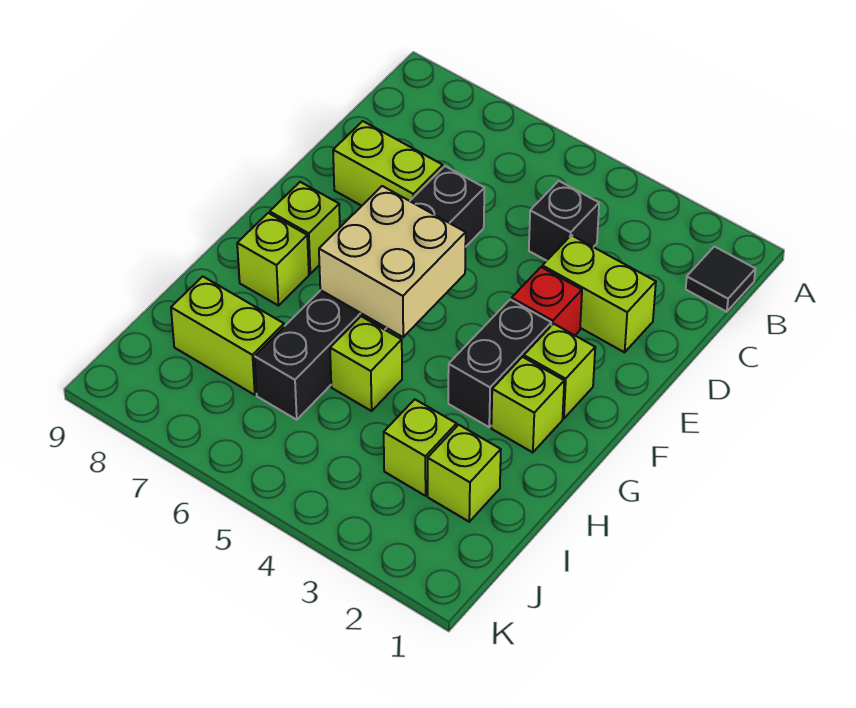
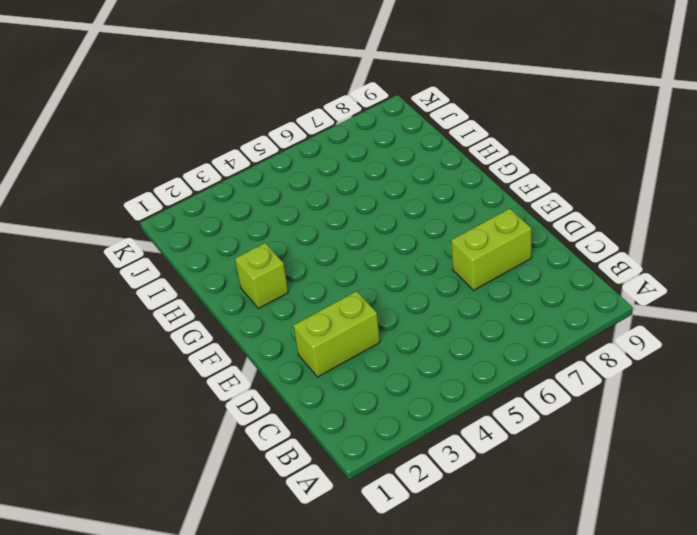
none -> black 1x1 tile [686,246,755,312]
none -> black 1x1 brick [529,181,599,261]
none -> black 1x6 brick [255,166,484,420]

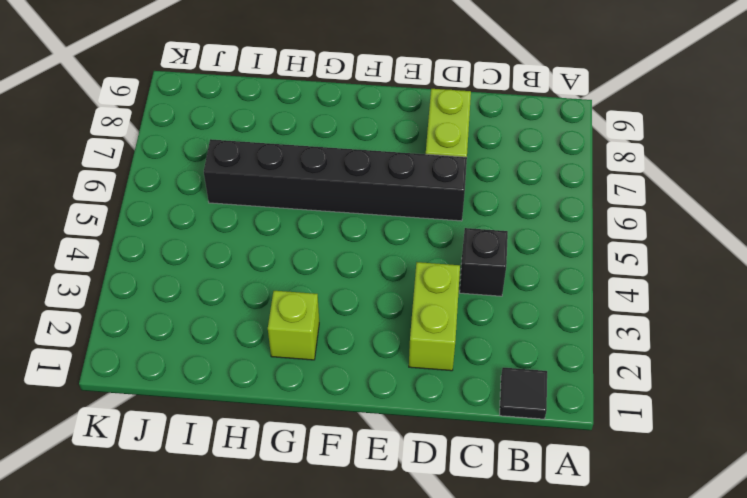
none -> red 1x1 brick [512,267,582,335]
none -> lime 1x1 brick [524,324,595,419]
none -> black 1x2 brick [448,299,551,427]

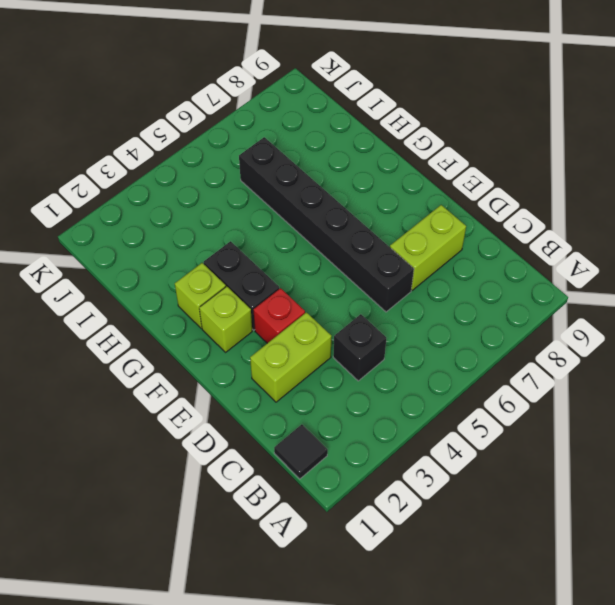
none -> lime 1x1 brick [270,182,340,274]
none -> lime 1x1 brick [237,213,309,306]
none -> lime 1x1 brick [330,316,402,411]

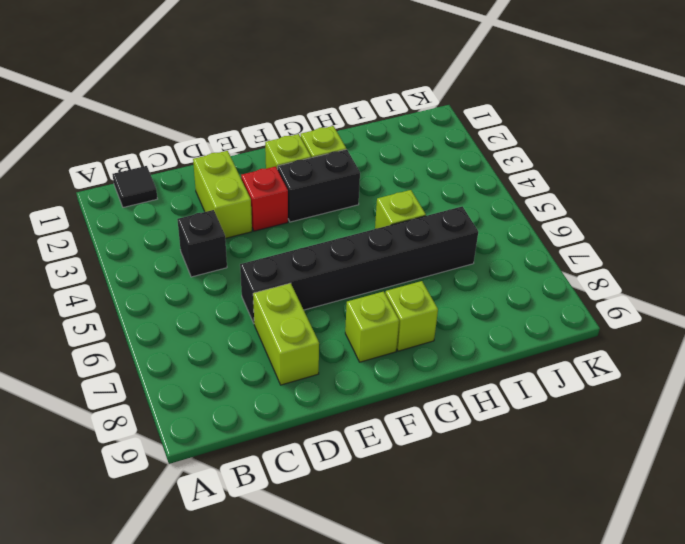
none -> lime 1x1 brick [428,425,501,522]
none -> lime 1x1 brick [384,399,457,496]
none -> lime 1x2 brick [171,276,284,395]

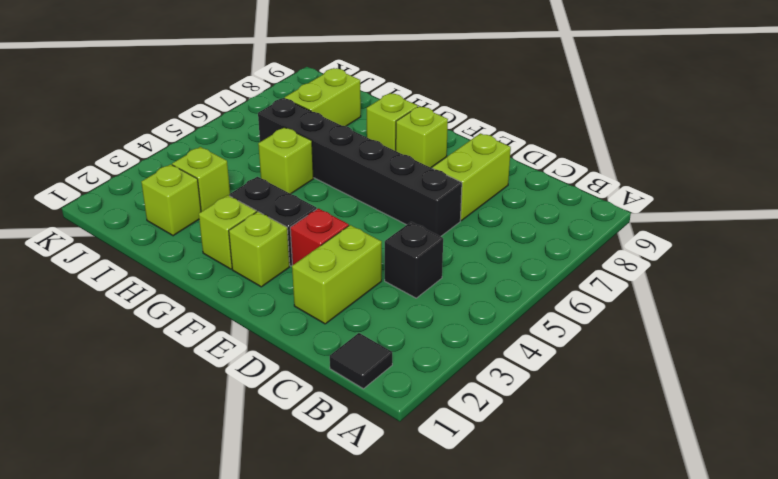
none -> tan 2x2 brick [319,186,466,337]

